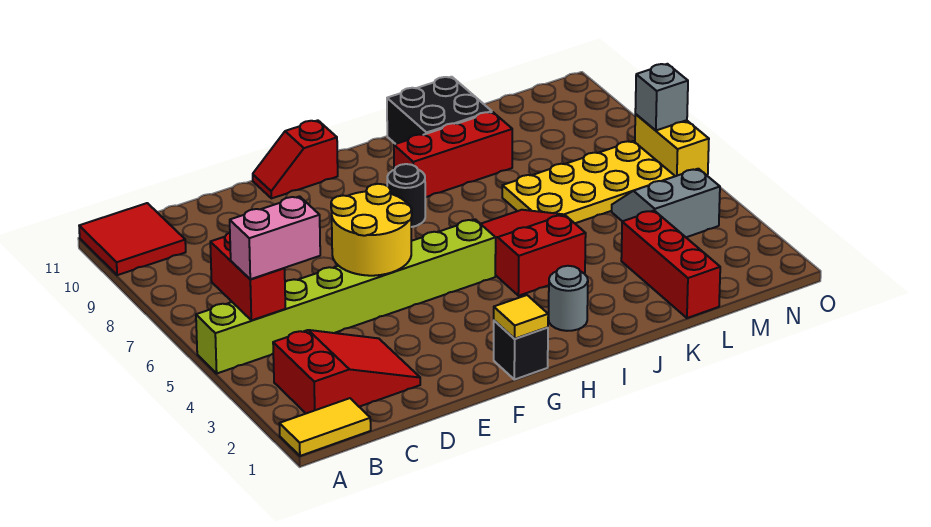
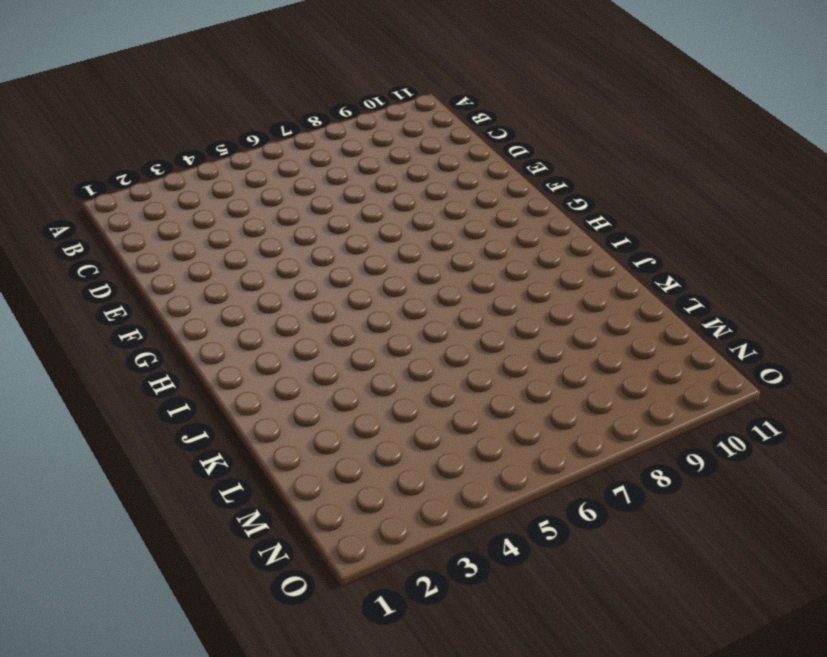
none -> yellow 1x2 tile [279,398,371,456]
none -> lime 1x8 brick [196,219,496,373]
none -> red 2x2 tile [79,203,186,275]

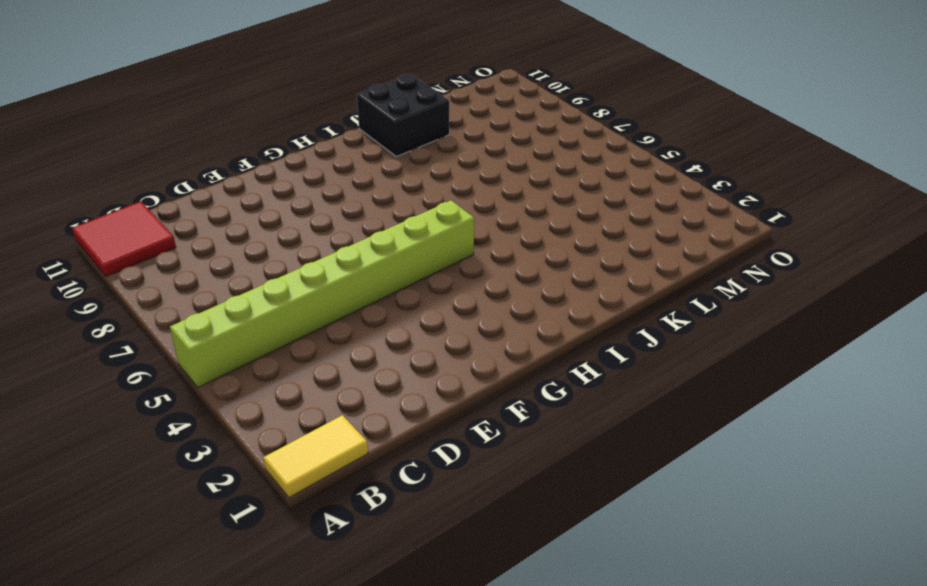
none -> red 2x3 slope [273,330,420,413]
none -> red 1x2 slope [253,120,338,198]
none -> black 1x1 brick [494,321,548,380]

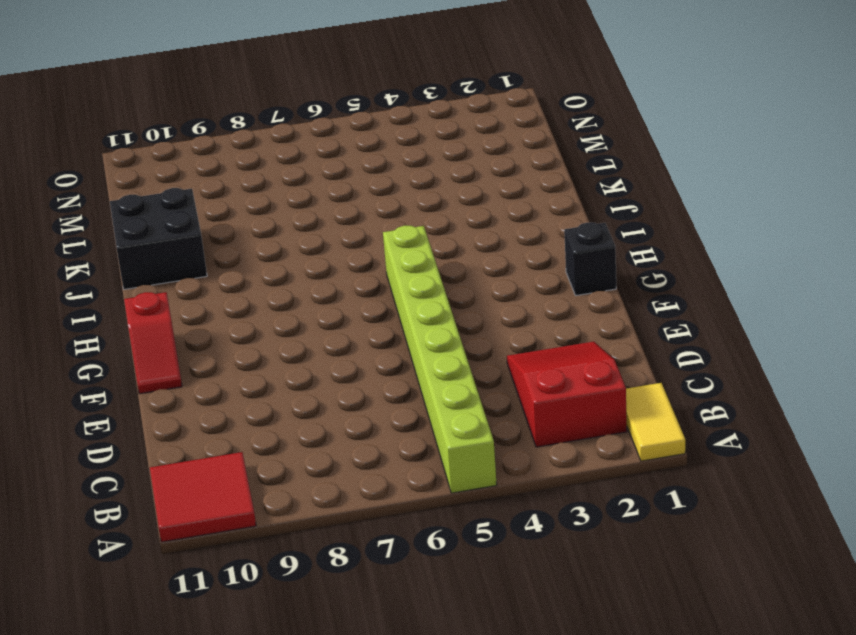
none -> black 1x1 round brick [387,164,425,227]
none -> grey 1x1 round brick [549,266,588,331]
none -> red 2x3 slope [481,210,586,296]

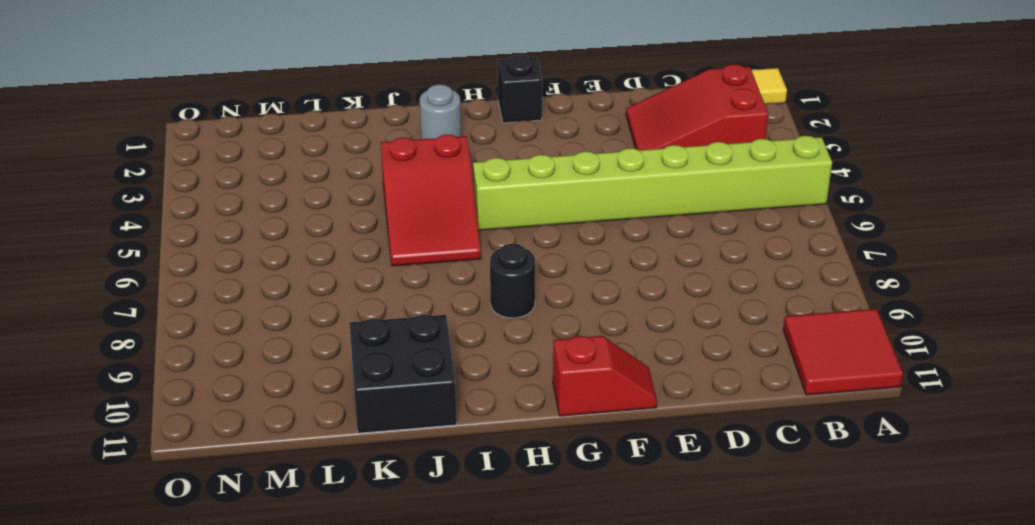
none -> red 1x3 brick [394,112,512,197]
none -> yellow 2x4 plate [502,141,675,223]
none -> red 1x3 brick [621,211,720,318]

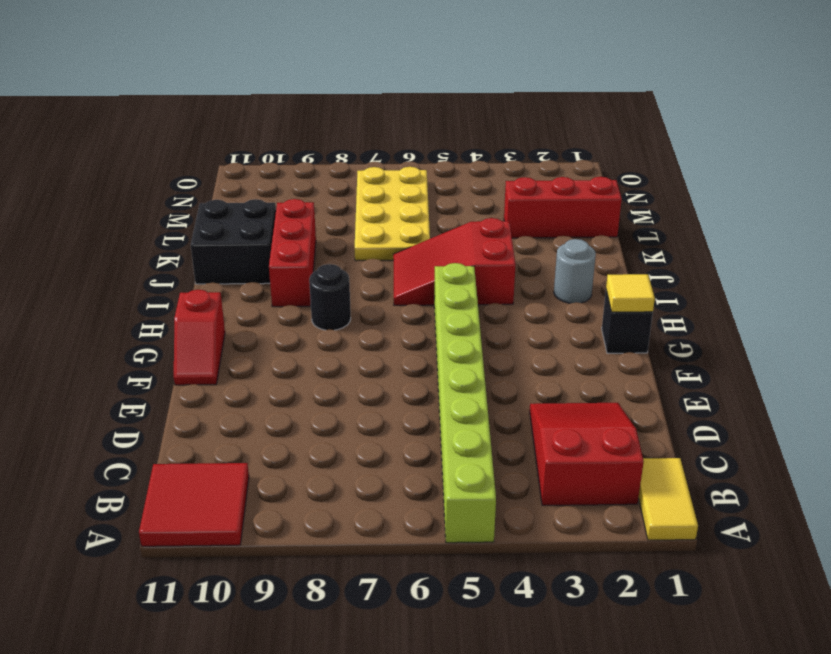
none -> grey 2x2 slope [612,169,720,237]
none -> yellow 1x2 brick [635,114,709,176]
none -> red 1x2 brick [210,233,285,320]

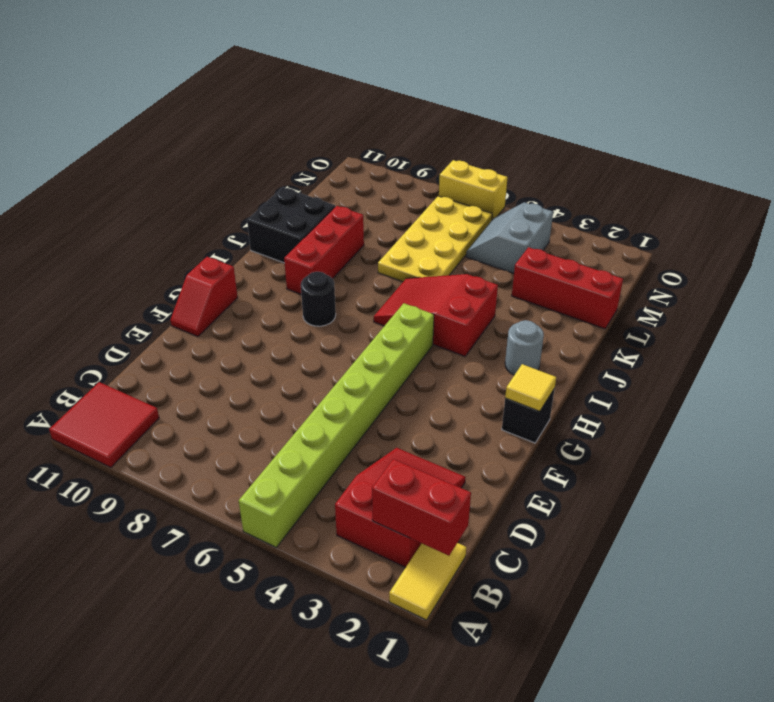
red 1x2 brick [372,459,471,556] -> red 1x2 brick moved to [210,233,285,320]
none -> yellow 2x2 round brick [331,184,412,276]
none -> grey 1x1 brick [635,64,688,130]
none -> pink 1x2 brick [230,196,320,279]

